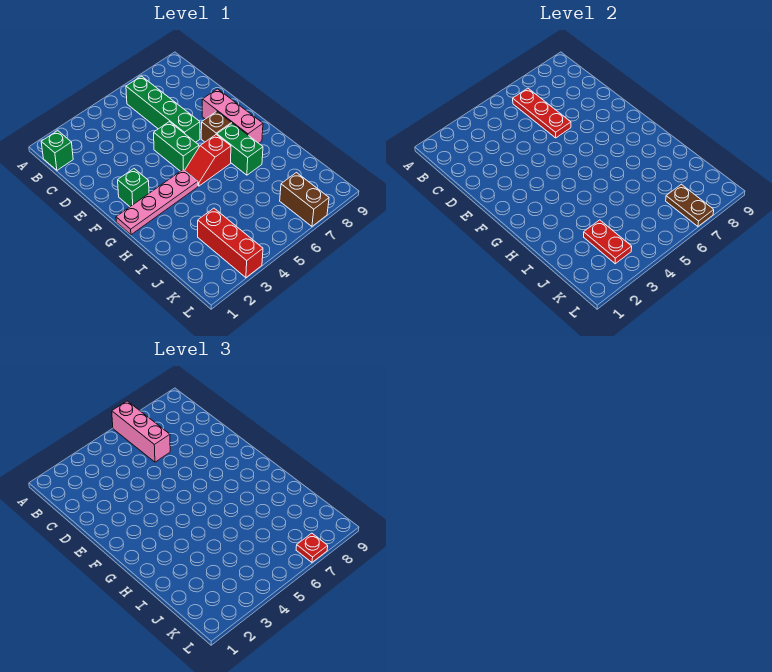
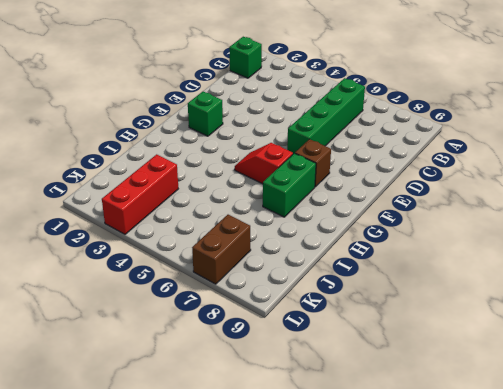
none -> green 1x2 brick [154,122,199,171]
none -> pink 1x3 brick [202,89,263,143]
none -> pink 1x4 plate [116,169,198,235]

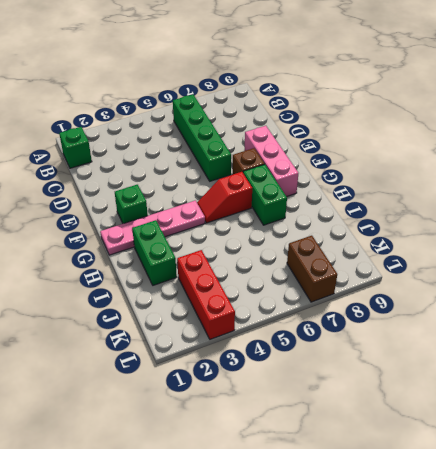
green 1x2 brick [132,220,177,285] -> green 1x2 brick moved to [154,122,199,171]
none -> red 1x3 plate [513,88,571,138]
none -> red 1x2 plate [584,220,632,264]
none -> brown 1x2 plate [666,184,714,226]

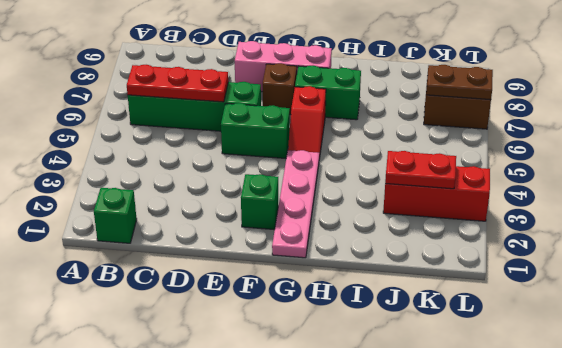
none -> pink 1x3 brick [112,401,170,462]
none -> red 1x1 plate [296,533,328,562]

